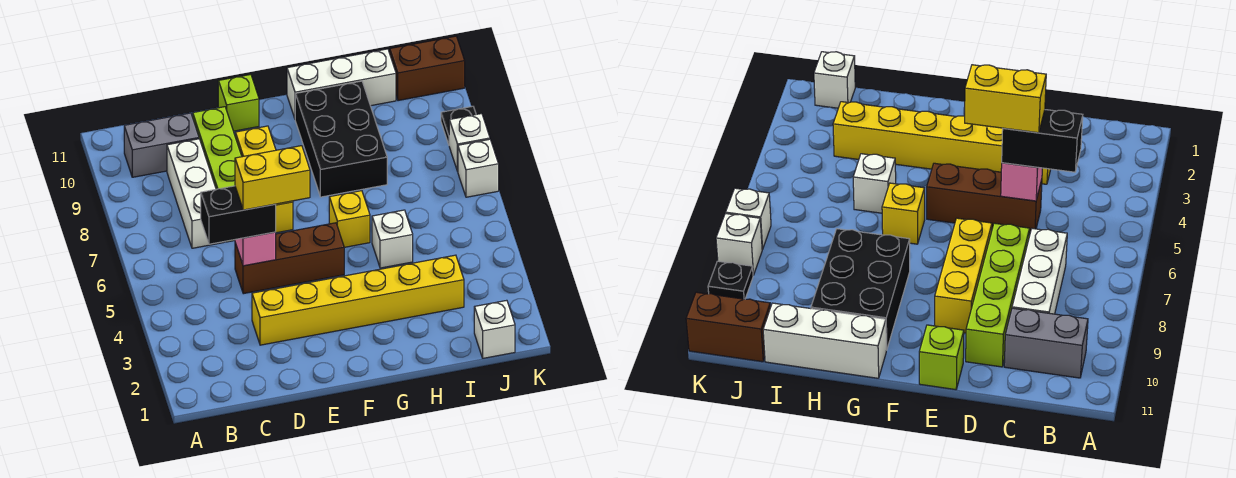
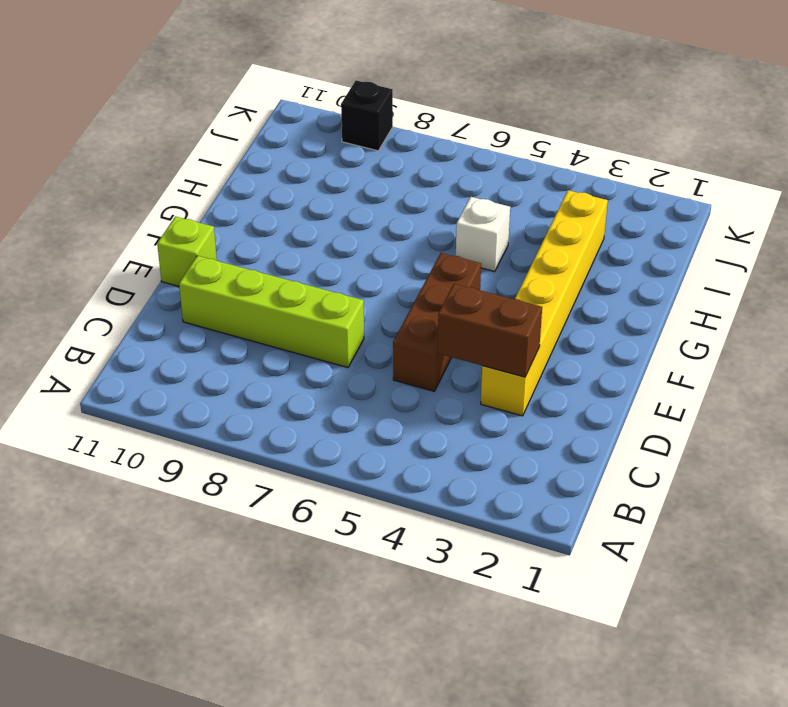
brown 1x2 brick [437,284,542,377] -> brown 1x2 brick turned to [390,36,465,101]
black 1x1 brick [341,80,393,151] -> black 1x1 plate [441,106,476,144]
none -> grey 1x2 brick [124,113,199,177]
none -> white 1x3 brick [167,139,224,248]
none -> yellow 1x3 brick [235,126,293,233]

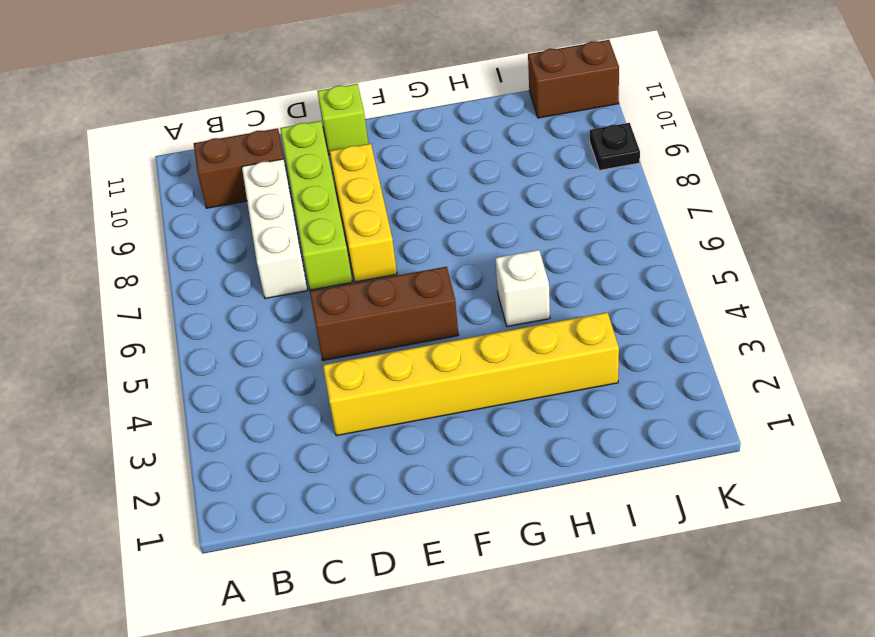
brown 1x2 brick [194,128,287,208] -> grey 1x2 brick [124,113,199,177]
none -> yellow 1x1 brick [329,191,370,247]
none -> black 2x3 brick [295,81,387,197]
none -> white 1x3 brick [287,49,396,118]

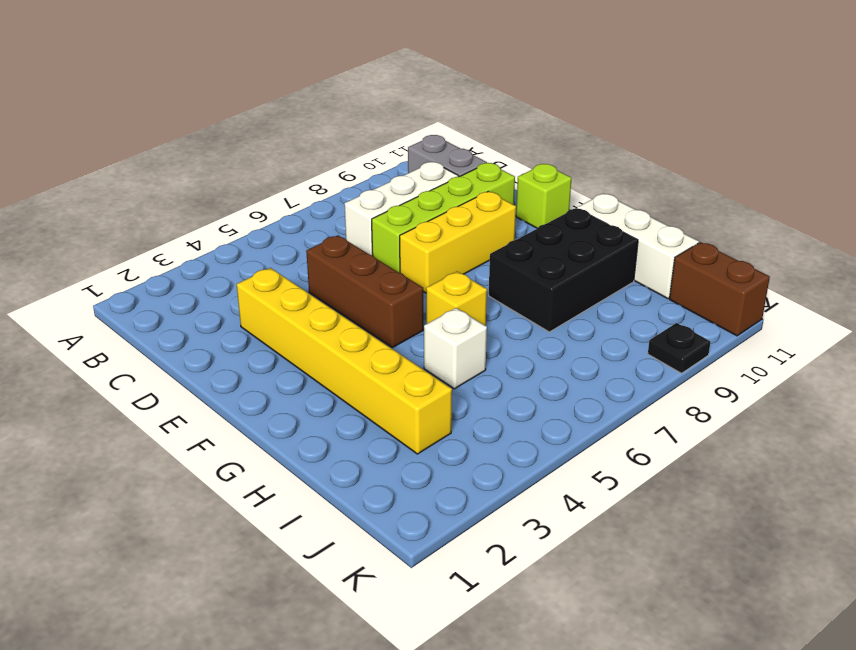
none -> white 1x1 brick [474,300,515,358]
none -> white 1x1 brick [458,139,499,197]
none -> white 1x1 brick [449,114,490,171]

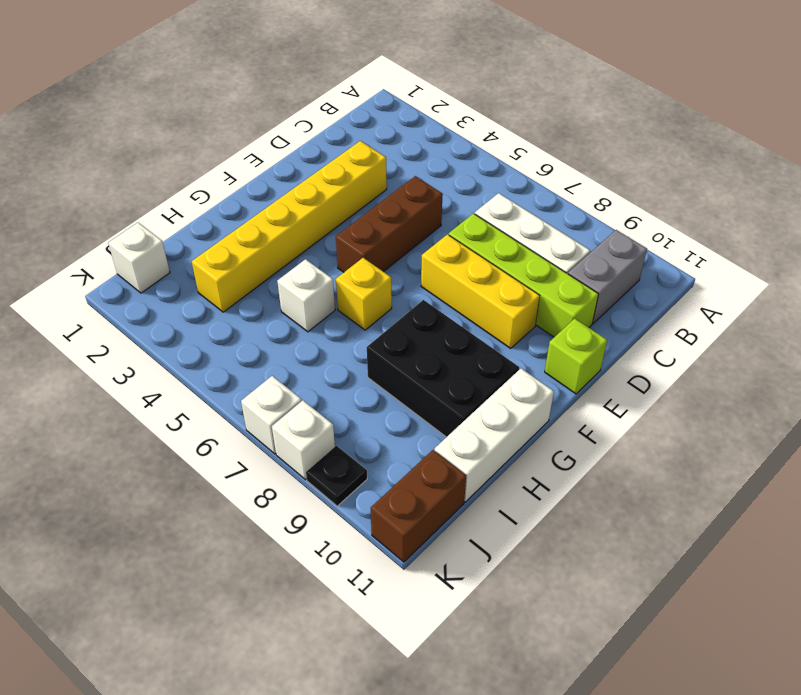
none -> pink 1x1 brick [235,232,276,266]
none -> black 1x2 brick [201,186,276,244]
none -> yellow 1x2 brick [235,146,310,210]

